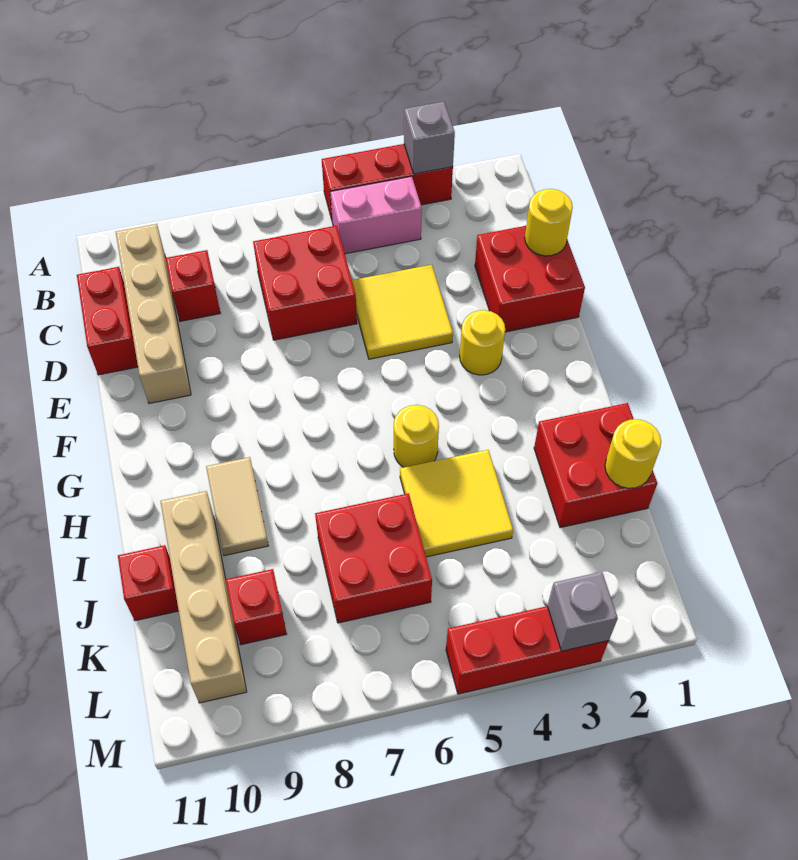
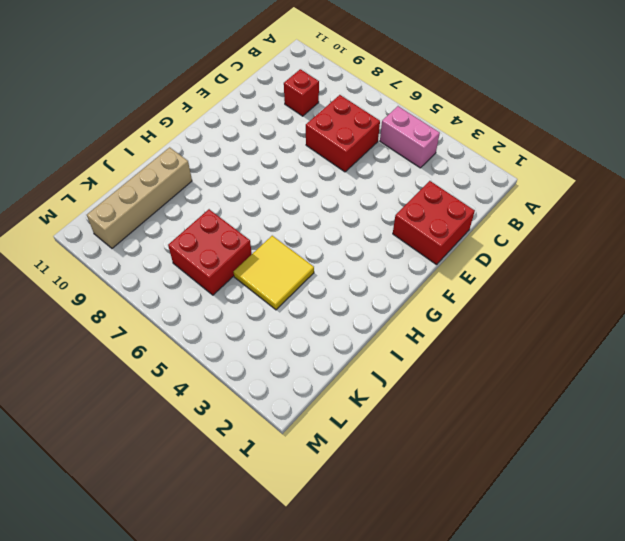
none -> red 1x3 brick [322,144,453,220]
none -> tan 1x4 brick [116,224,191,403]
none -> red 1x2 brick [77,267,138,375]

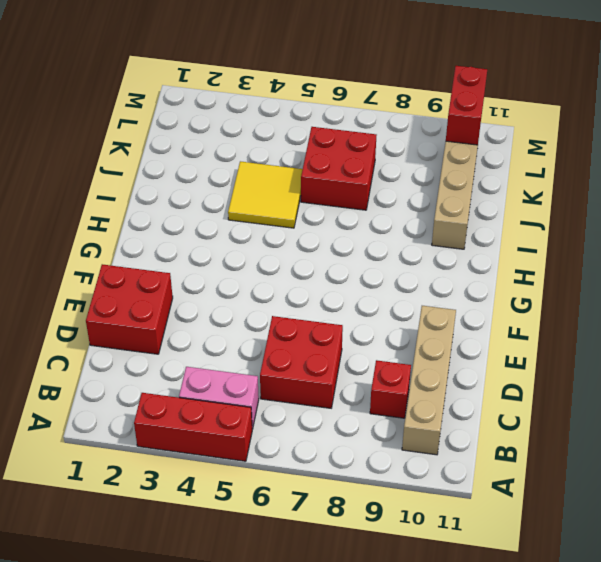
red 1x2 brick [446,66,487,145] -> red 1x2 brick moved to [77,267,138,375]
none -> yellow 2x2 tile [352,265,453,359]
none -> yellow 1x1 round brick [460,310,505,375]
none -> yellow 1x1 round brick [394,405,439,467]

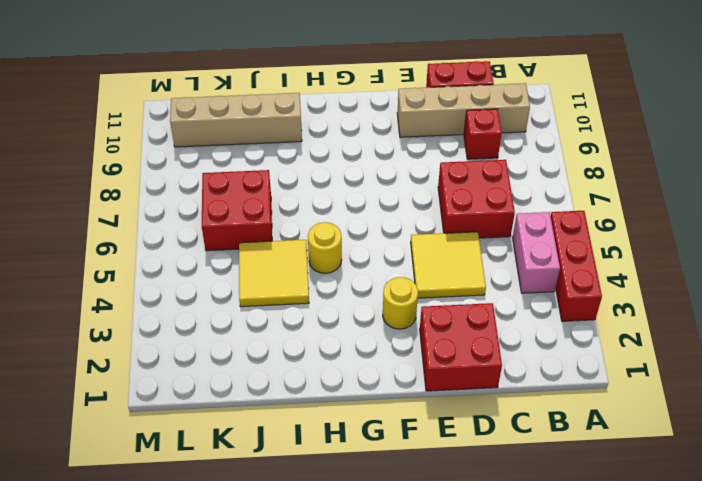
none -> tan 1x2 tile [206,457,268,556]
none -> red 2x2 brick [534,403,657,528]
none -> red 1x1 brick [118,545,179,621]

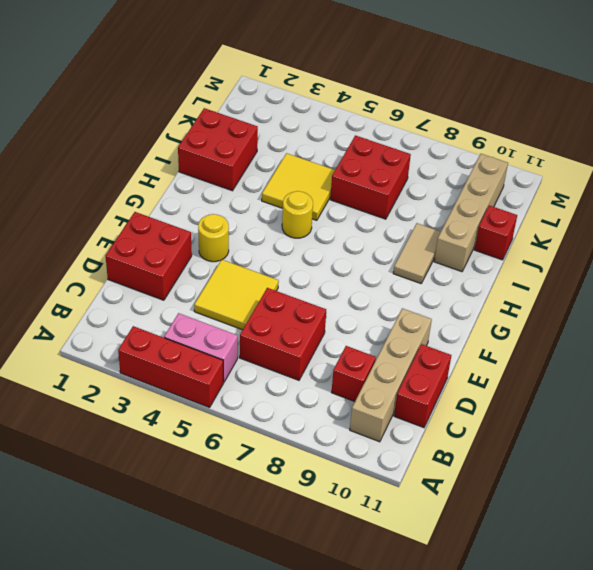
none -> red 1x1 brick [226,569,287,645]
none -> red 1x3 brick [446,606,609,694]
none -> grey 1x1 brick [404,102,455,174]

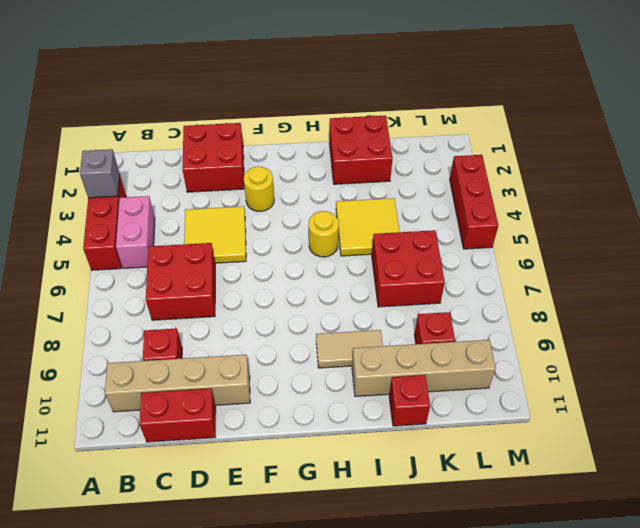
none -> yellow 1x1 round brick [525,189,573,256]
none -> yellow 1x1 round brick [605,419,661,488]
none -> grey 1x1 brick [547,572,618,651]

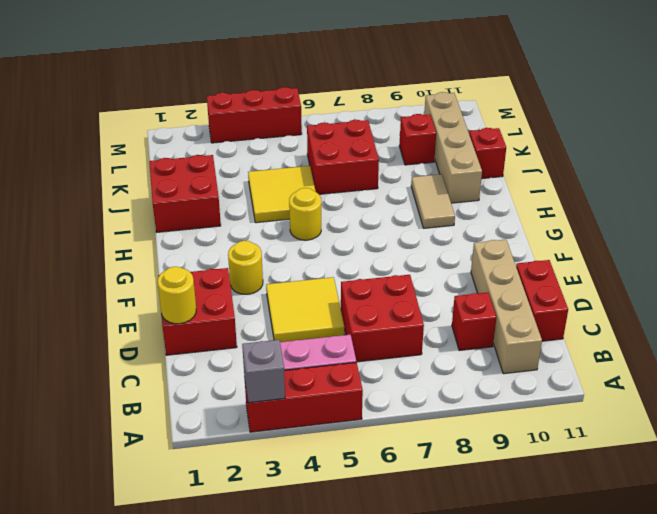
none -> yellow 1x1 round brick [605,419,661,488]
none -> grey 1x1 brick [547,572,618,651]

